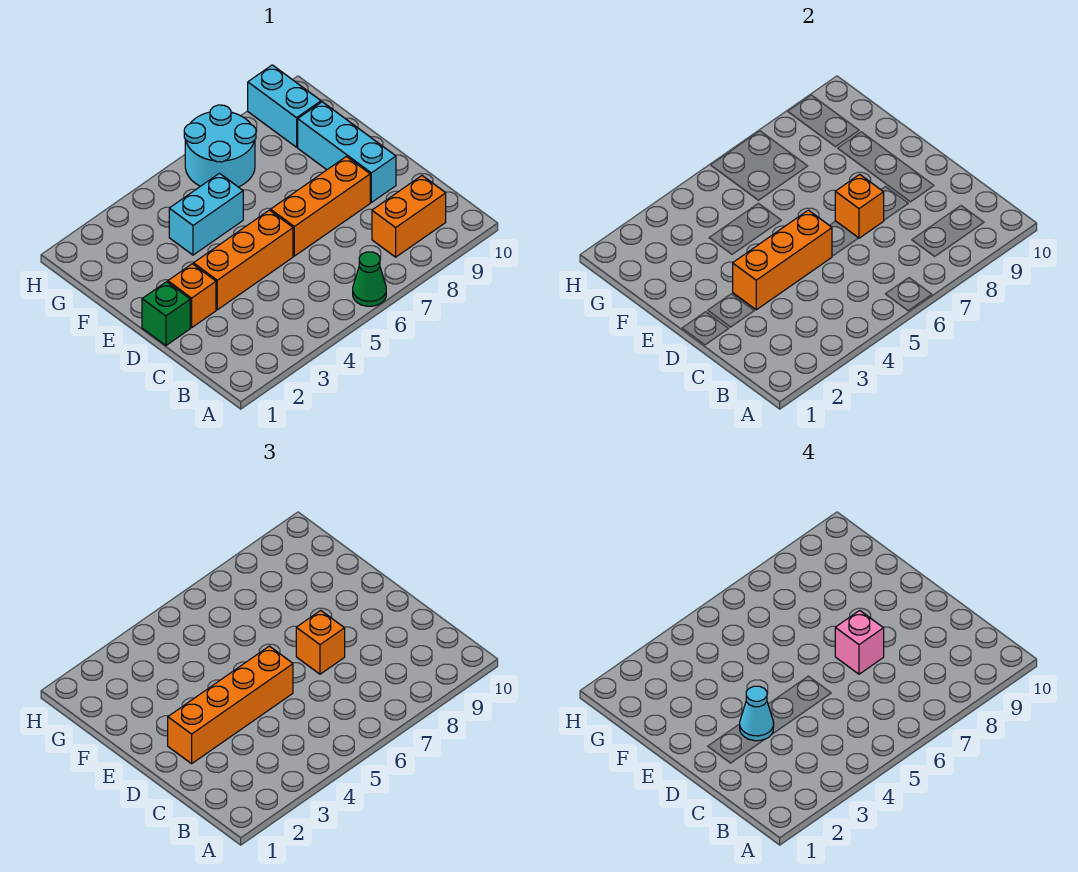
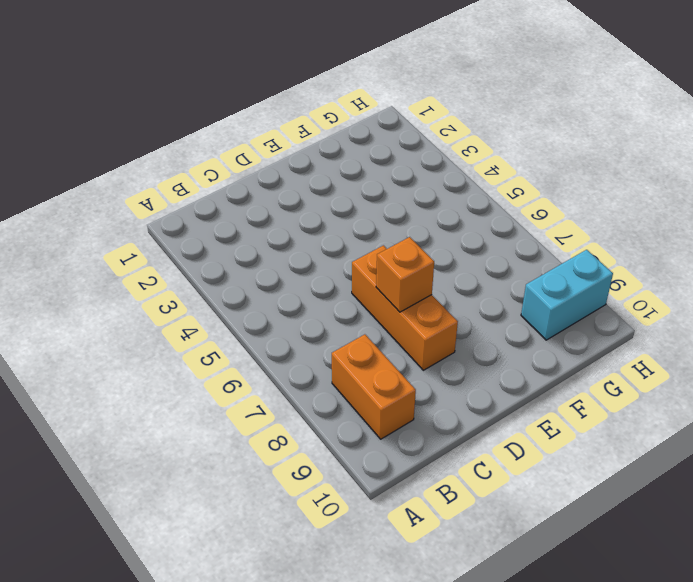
none -> green 1x1 cone [353,252,386,306]
none -> green 1x1 brick [142,282,190,346]
none -> orange 1x1 brick [168,264,216,328]

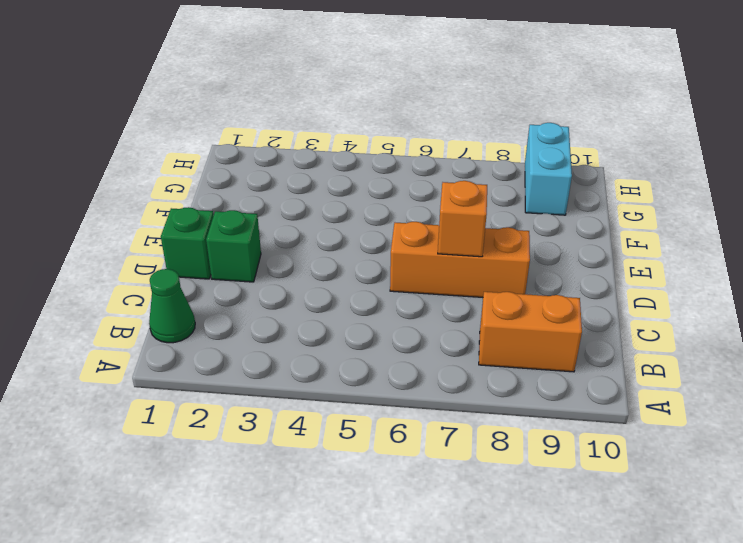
green 1x1 cone [149,269,195,343] -> green 1x1 cone moved to [353,252,386,306]
green 1x1 brick [206,210,261,282] -> orange 1x1 brick [168,264,216,328]
none -> orange 1x3 brick [194,210,293,310]
none -> cyan 1x3 brick [298,102,396,202]
none -> cyan 1x2 brick [169,173,243,255]

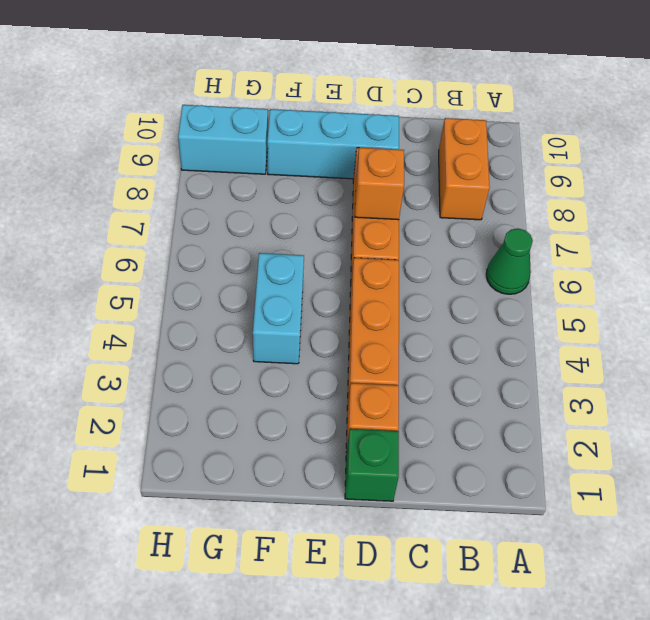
none -> cyan 2x2 round brick [184,105,256,187]
none -> orange 1x3 brick [733,210,832,310]
none -> orange 1x4 brick [168,646,293,764]

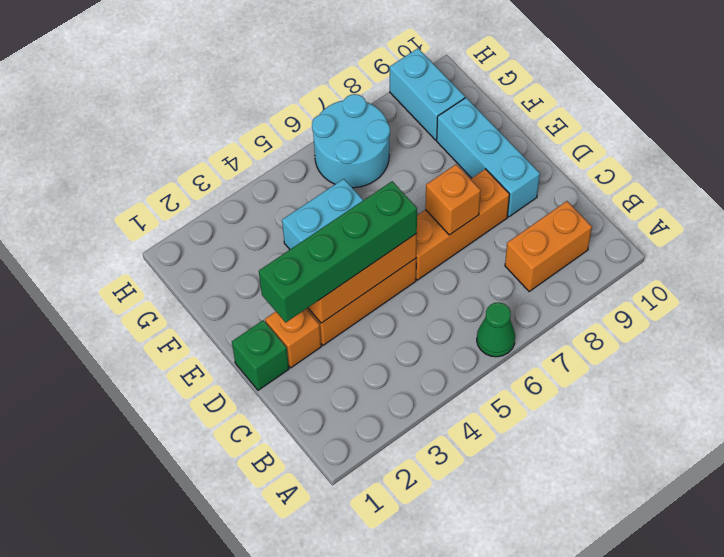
green 1x4 brick [259,181,417,322] -> orange 1x4 brick [168,646,293,764]
none -> orange 1x1 brick [296,610,345,674]
none -> cyan 1x1 cone [740,686,774,741]
none -> pink 1x1 brick [835,610,884,674]

